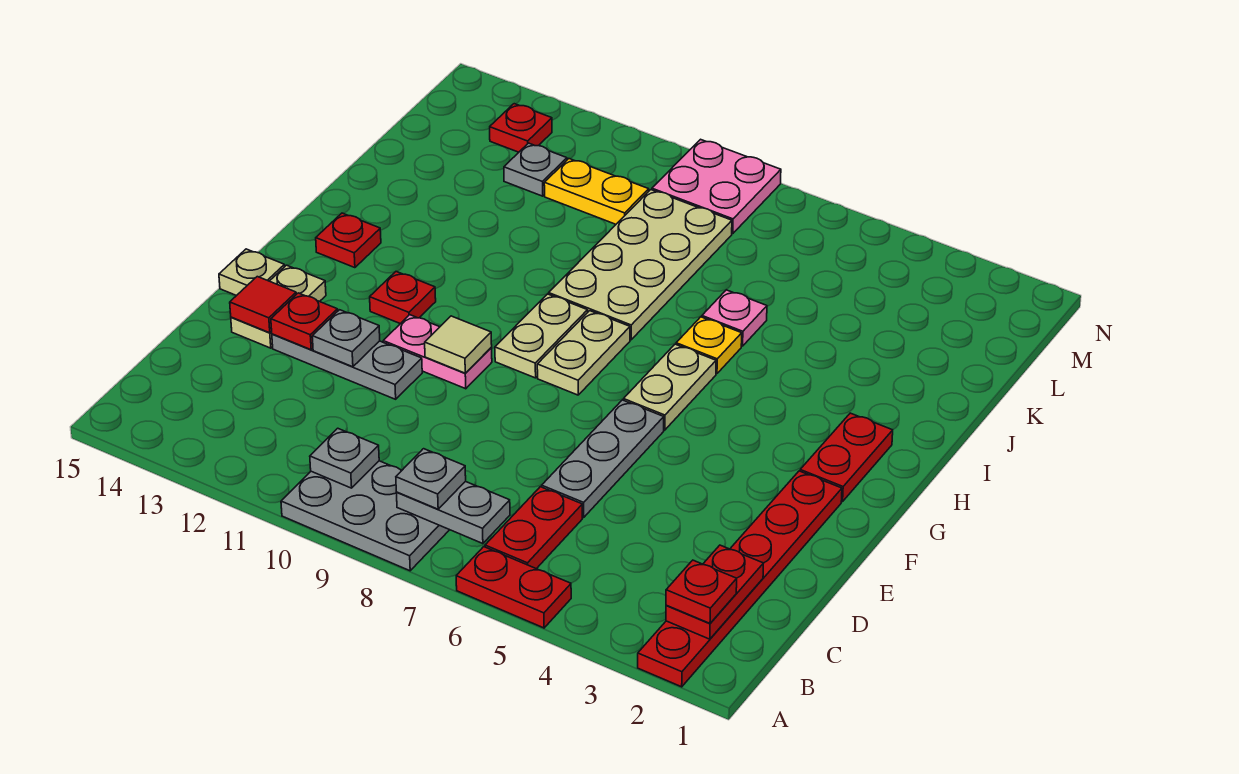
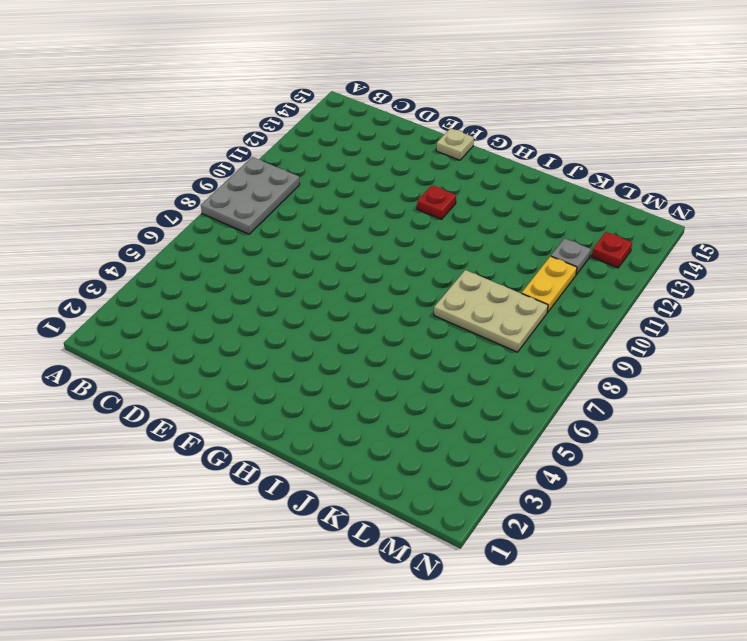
tan 2x3 plate [434,270,548,352] -> tan 2x4 plate [549,190,732,340]
none -> red 1x6 plate [638,471,842,687]
none -> red 1x2 plate [456,547,571,628]
none -> red 1x2 plate [485,487,582,569]
none -> grey 1x3 plate [542,400,664,517]

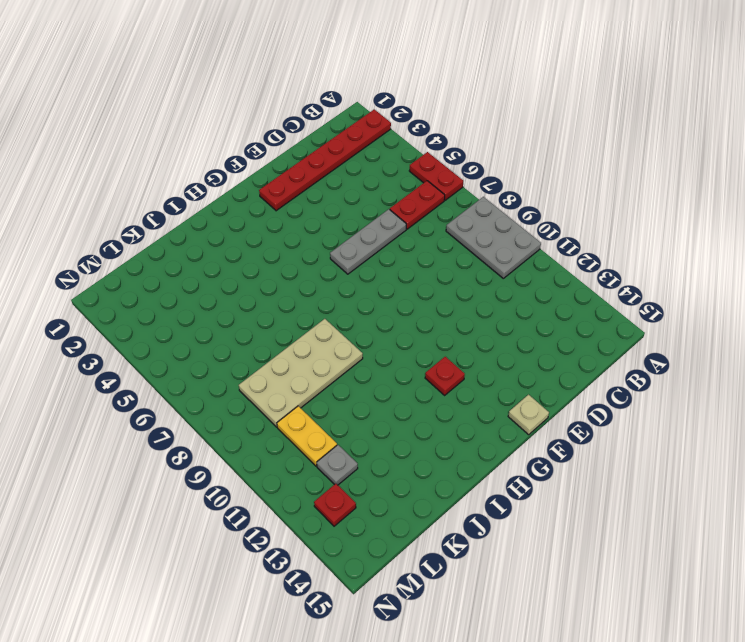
none -> grey 1x3 plate [272,334,422,399]
none -> tan 1x2 plate [231,265,326,348]
none -> pink 1x2 plate [383,315,492,389]
none -> red 1x2 plate [800,413,893,502]

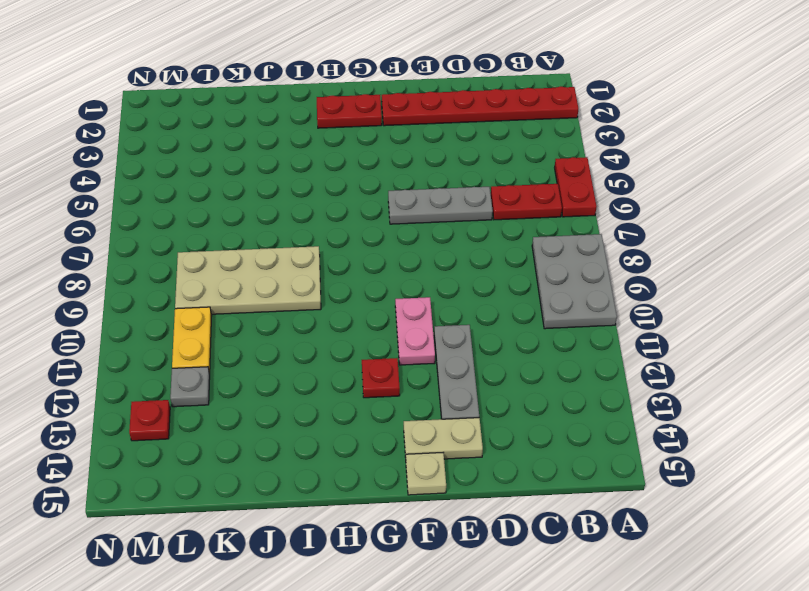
none -> tan 1x2 plate [624,344,716,430]
none -> tan 1x2 plate [537,311,630,395]
none -> tan 1x2 plate [495,294,588,378]
none -> red 1x1 plate [316,213,381,268]

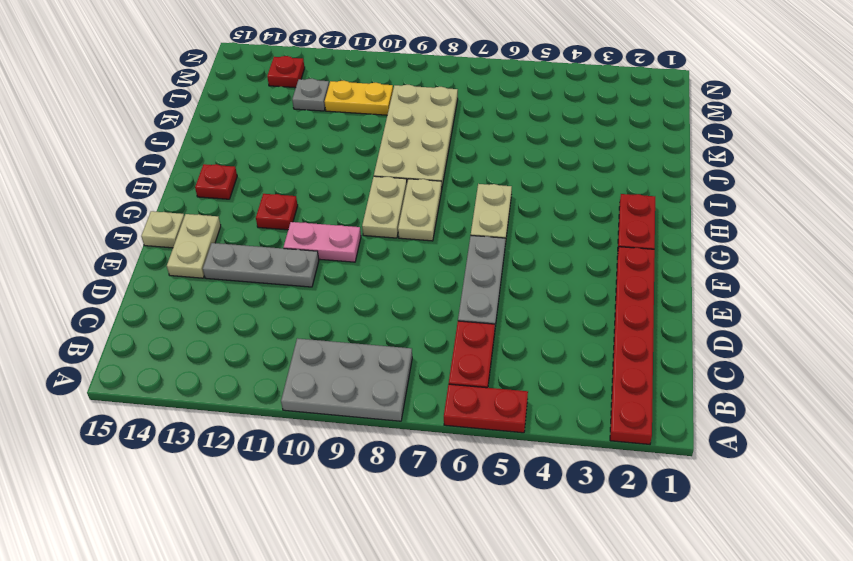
none -> yellow 1x1 plate [676,317,742,374]
none -> pink 1x1 plate [702,290,767,346]
none -> pink 2x2 plate [652,139,781,234]
none -> red 1x2 plate [666,545,764,639]

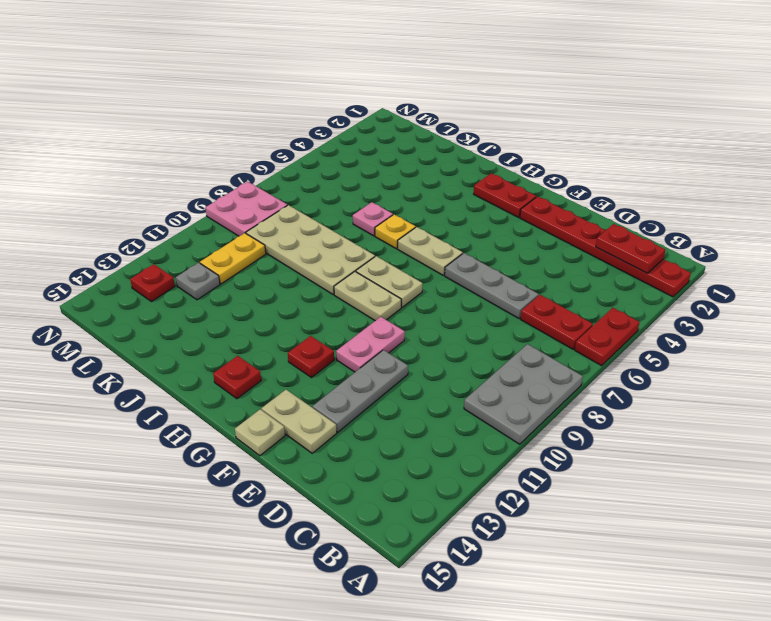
none -> grey 1x2 plate [397,481,510,544]
none -> grey 1x1 plate [310,428,379,488]
none -> grey 1x1 plate [312,310,380,367]
none -> red 1x1 plate [271,293,338,350]

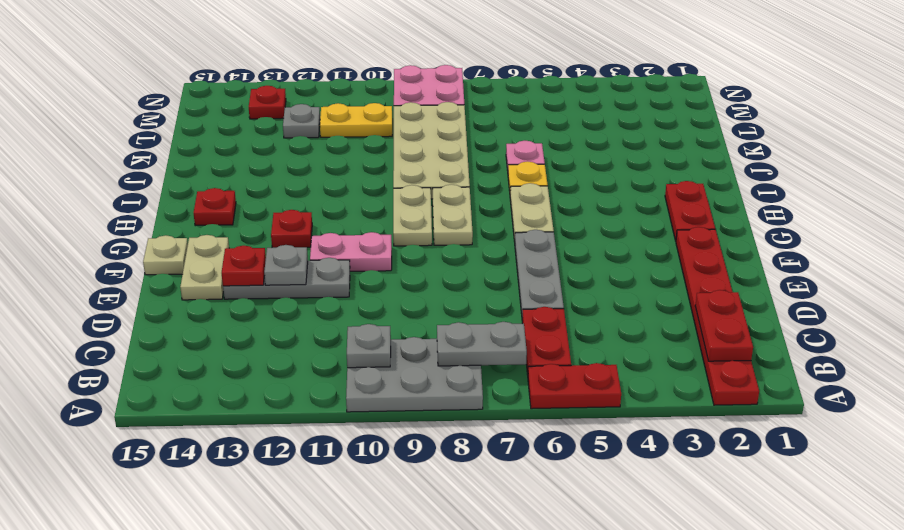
none -> red 1x1 tile [230,277,296,333]
none -> tan 1x1 tile [425,316,492,373]
none -> red 1x1 plate [666,560,737,623]
none -> grey 1x1 plate [396,449,466,509]

